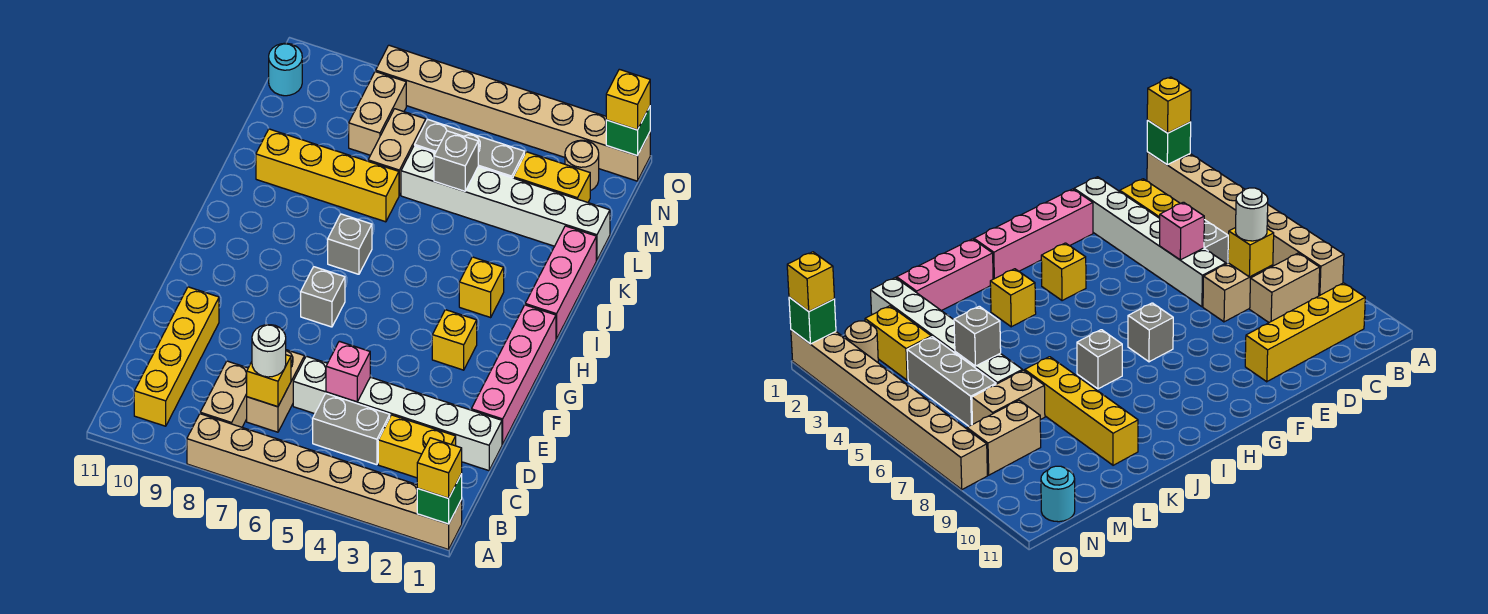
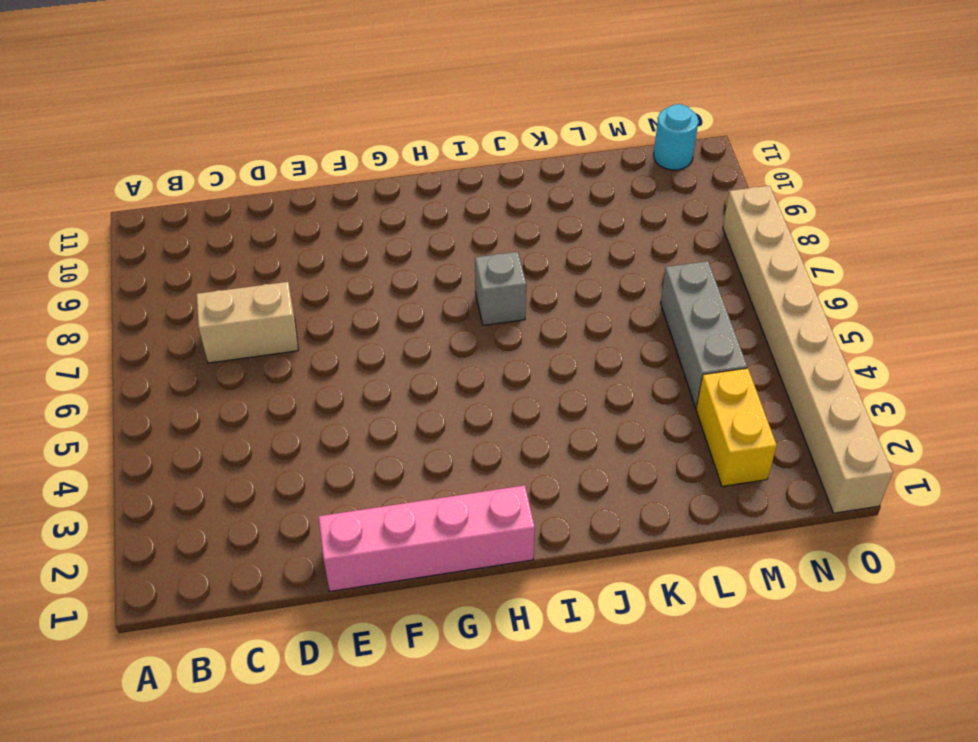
none -> tan 1x8 brick [187,414,462,550]
none -> tan 1x2 brick [200,361,248,427]
none -> yellow 1x4 brick [134,287,219,426]
none -> yellow 1x2 brick [378,415,456,478]

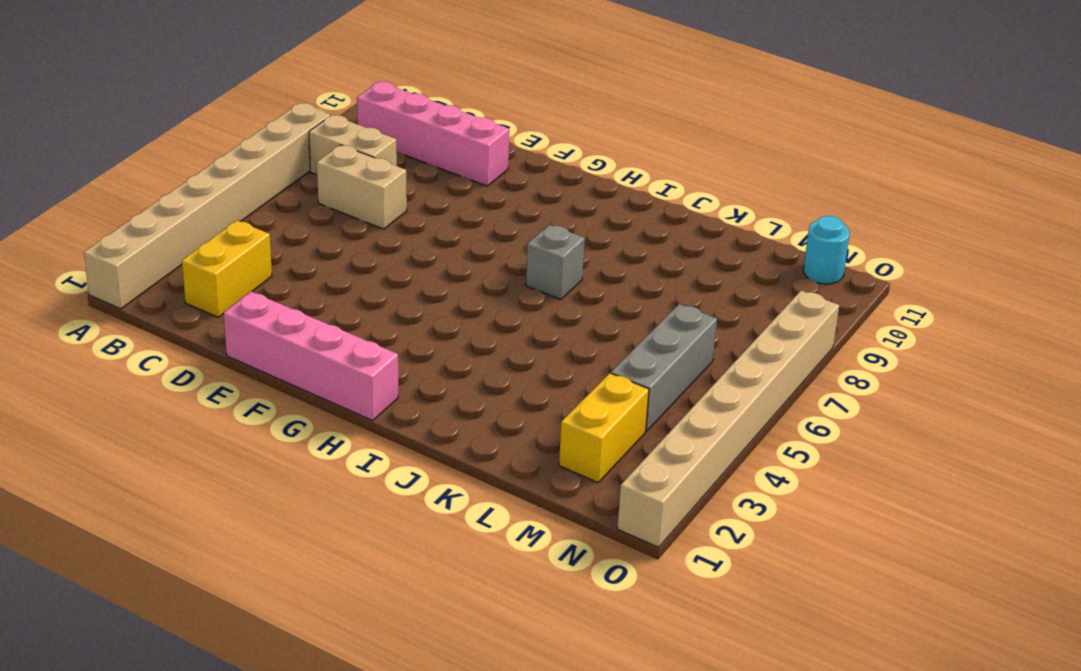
pink 1x4 brick [357,82,509,186] -> yellow 1x4 brick [134,287,219,426]
none -> grey 1x2 brick [313,394,390,465]
none -> white 1x6 brick [293,356,502,471]
none -> yellow 1x1 brick [432,310,477,370]
none -> grey 1x1 brick [301,267,345,327]

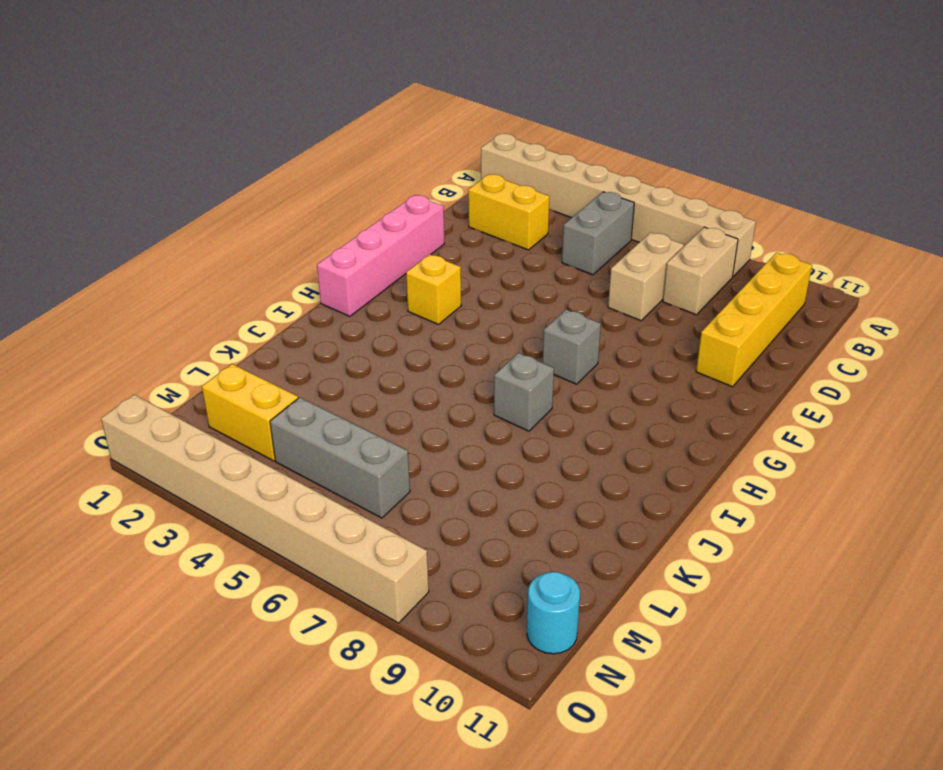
grey 1x2 brick [562,192,634,275] -> grey 1x2 brick turned to [313,394,390,465]
none -> white 1x6 brick [293,356,502,471]
none -> pink 1x3 brick [525,226,596,339]
none -> yellow 1x1 brick [459,257,504,317]
none -> yellow 1x4 brick [256,129,399,222]

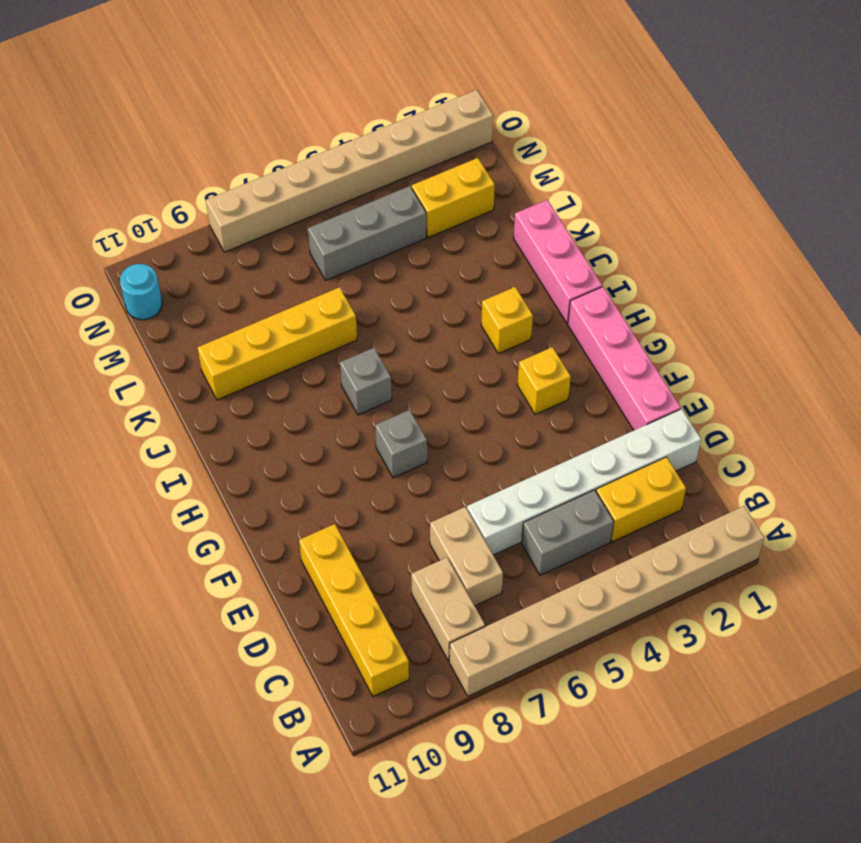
none -> white 1x6 brick [401,146,610,260]
none -> tan 1x2 brick [368,109,426,195]
none -> tan 1x2 brick [349,72,406,155]
none -> tan 1x1 round brick [565,140,599,191]

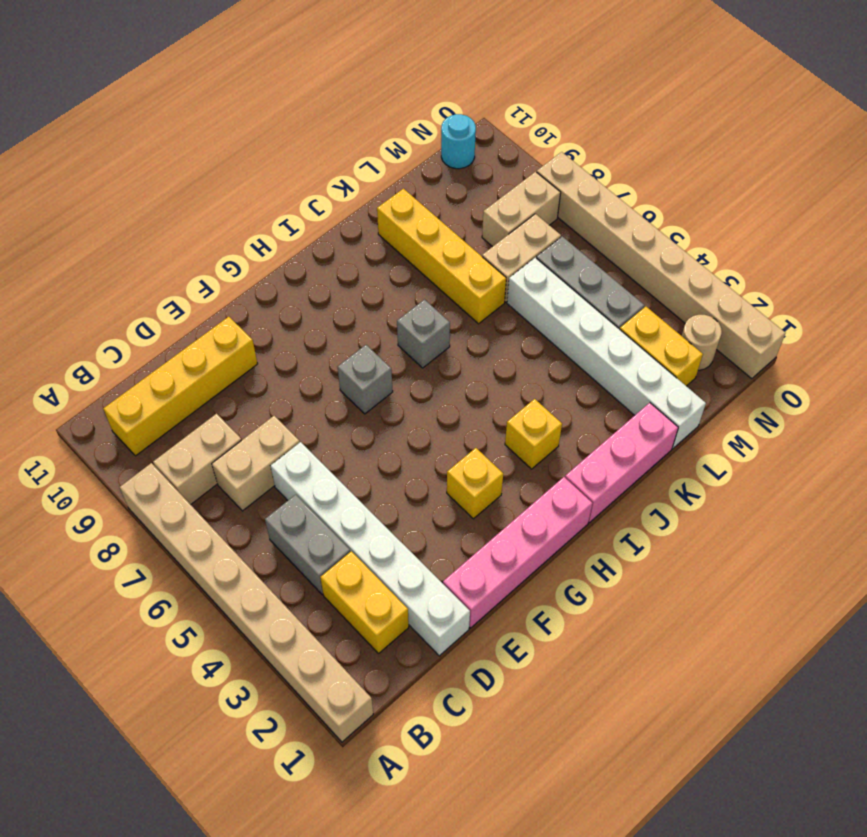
none -> green 1x1 brick [417,474,462,524]
none -> yellow 1x1 brick [247,355,291,407]
none -> pink 1x1 brick [326,341,370,402]
none -> grey 1x1 brick [434,131,478,191]

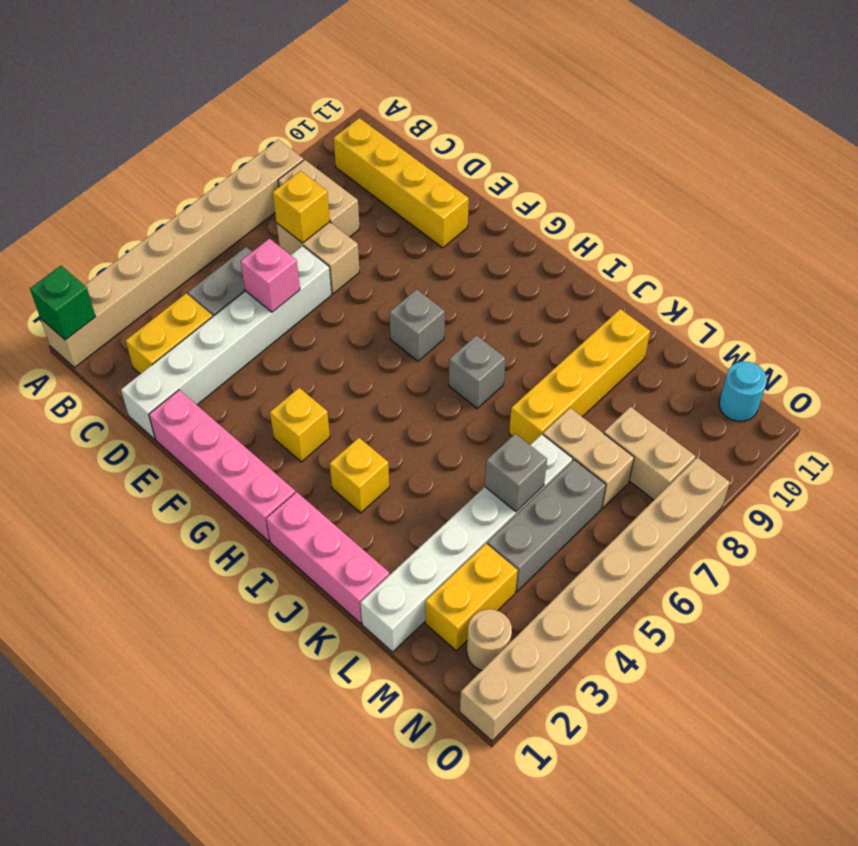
none -> green 1x1 brick [606,107,650,156]
none -> yellow 1x1 brick [417,438,462,498]
none -> white 1x1 round brick [252,325,286,377]
none -> yellow 1x1 brick [606,69,650,130]

